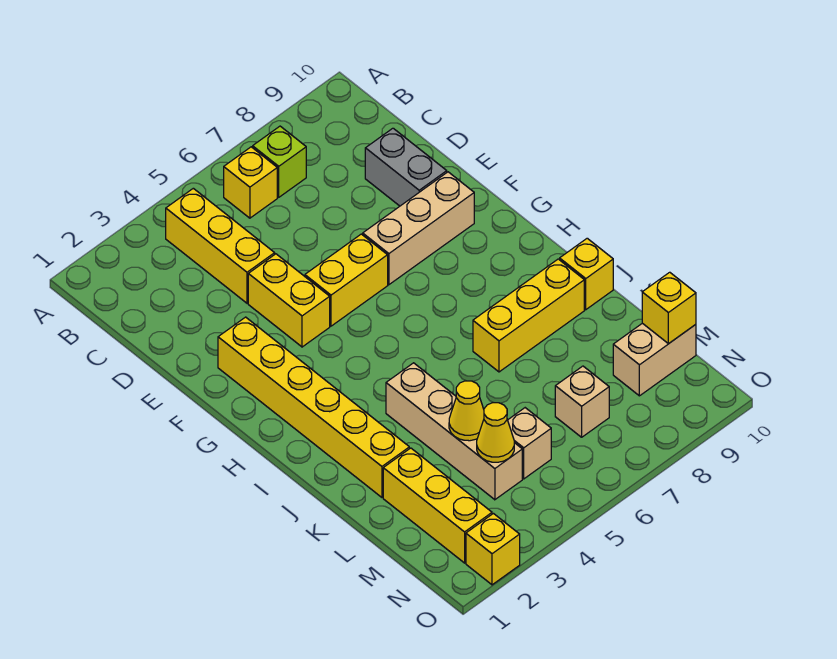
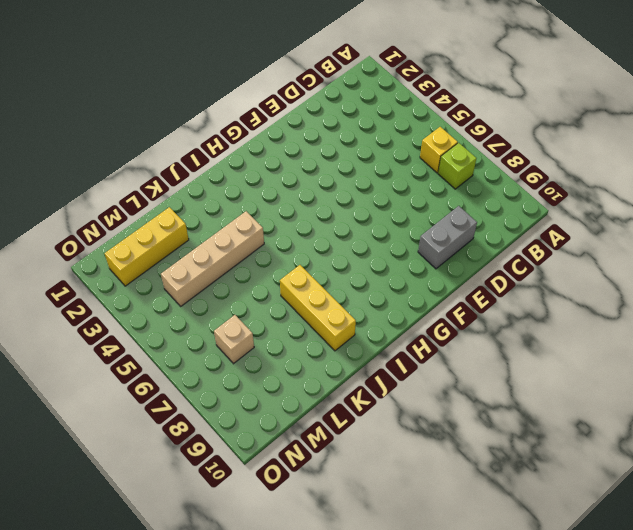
none -> yellow 1x3 brick [166,188,275,303]
none -> yellow 1x2 brick [248,254,330,347]
none -> yellow 1x6 brick [218,317,409,497]

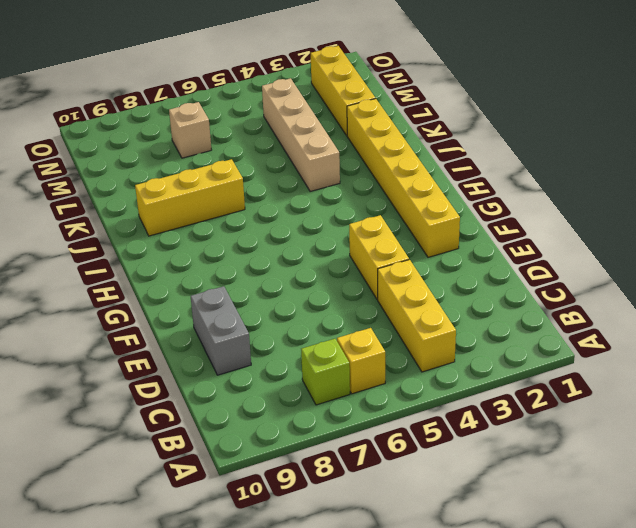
none -> yellow 1x2 brick [305,234,388,326]
none -> tan 1x3 brick [363,172,474,285]
none -> yellow 1x1 brick [560,238,613,310]

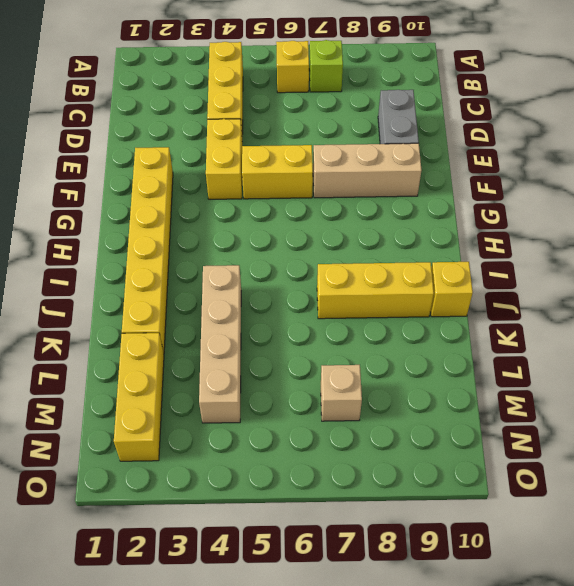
none -> tan 1x1 brick [508,408,551,479]
none -> tan 1x2 brick [613,323,696,396]
none -> yellow 1x1 brick [466,514,520,585]

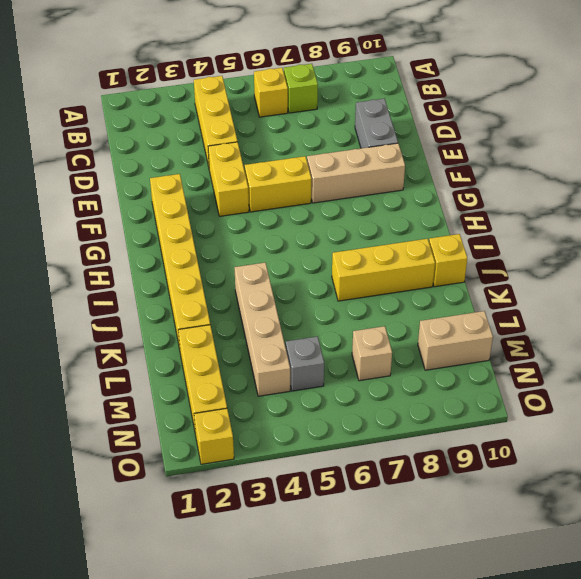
grey 1x1 brick [286,336,324,391] -> tan 1x1 brick [508,408,551,479]
none -> yellow 1x1 cone [449,381,484,441]
none -> yellow 1x1 cone [477,403,514,462]
none -> yellow 1x1 brick [642,272,696,344]

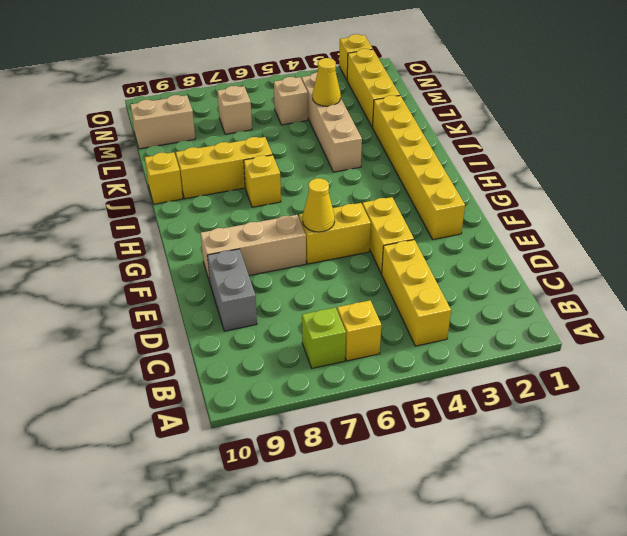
yellow 1x1 cone [303,178,335,232] -> yellow 1x1 cone moved to [477,403,514,462]
yellow 1x1 brick [244,155,281,207] -> yellow 1x1 brick moved to [642,272,696,344]

